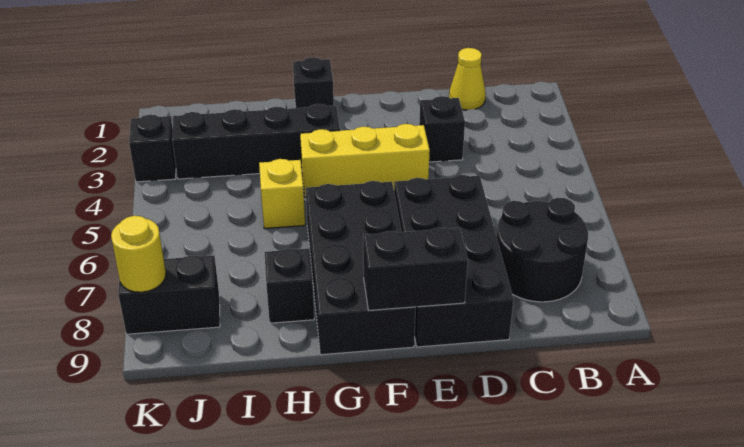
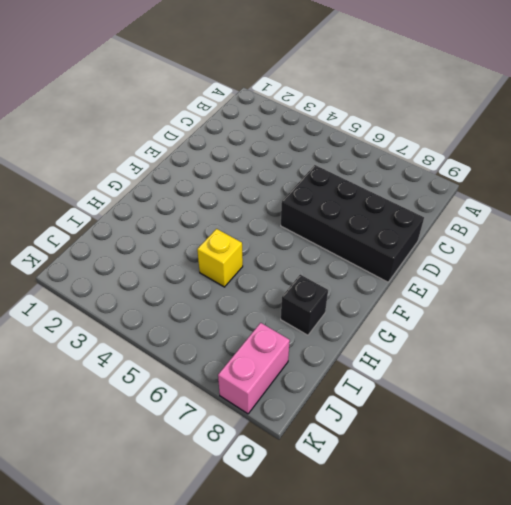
pink 1x2 brick [218,323,290,414] -> black 1x2 brick [118,255,220,334]
none -> black 2x2 round brick [496,198,588,302]
none -> yellow 1x1 cone [449,48,486,110]
none -> black 1x1 brick [419,96,465,162]

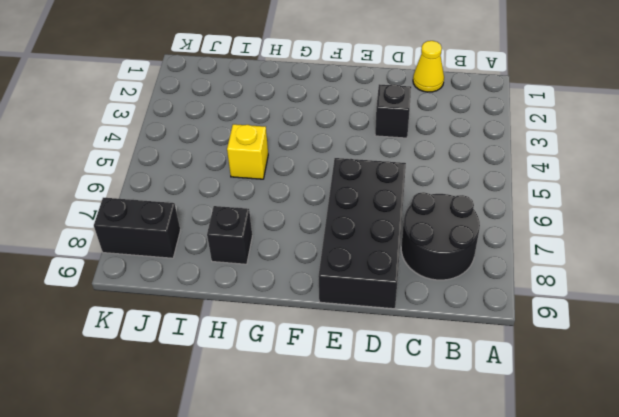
none -> yellow 1x3 brick [300,124,430,197]
none -> black 2x4 brick [306,181,416,355]
none -> black 1x1 brick [293,57,334,108]

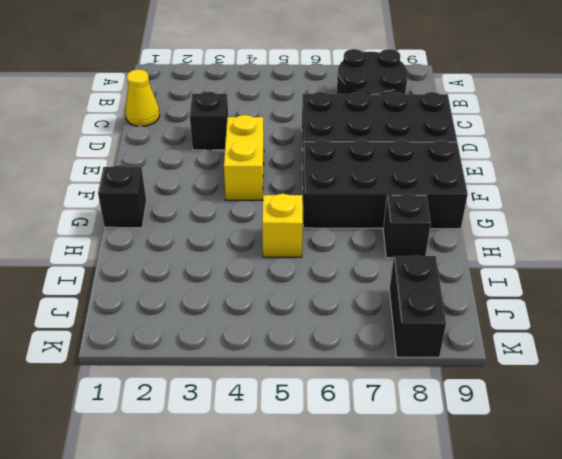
yellow 1x2 brick [224,115,264,200] -> yellow 1x3 brick [300,124,430,197]
none -> black 1x4 brick [172,104,340,179]
none -> black 1x1 brick [129,115,176,182]
none -> black 1x2 brick [363,228,468,310]

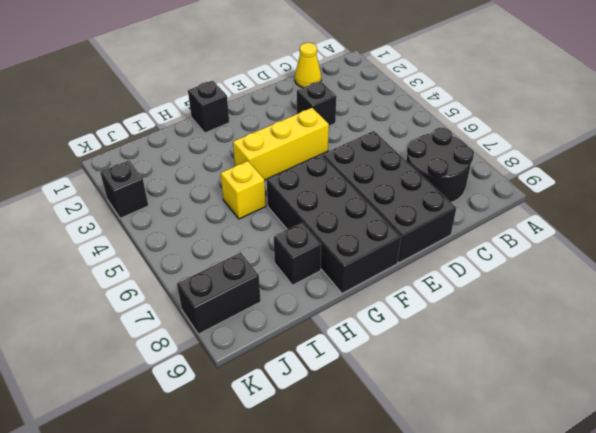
none -> black 1x4 brick [172,104,340,179]
none -> black 1x2 brick [363,228,468,310]
none -> yellow 1x1 round brick [111,216,166,292]

